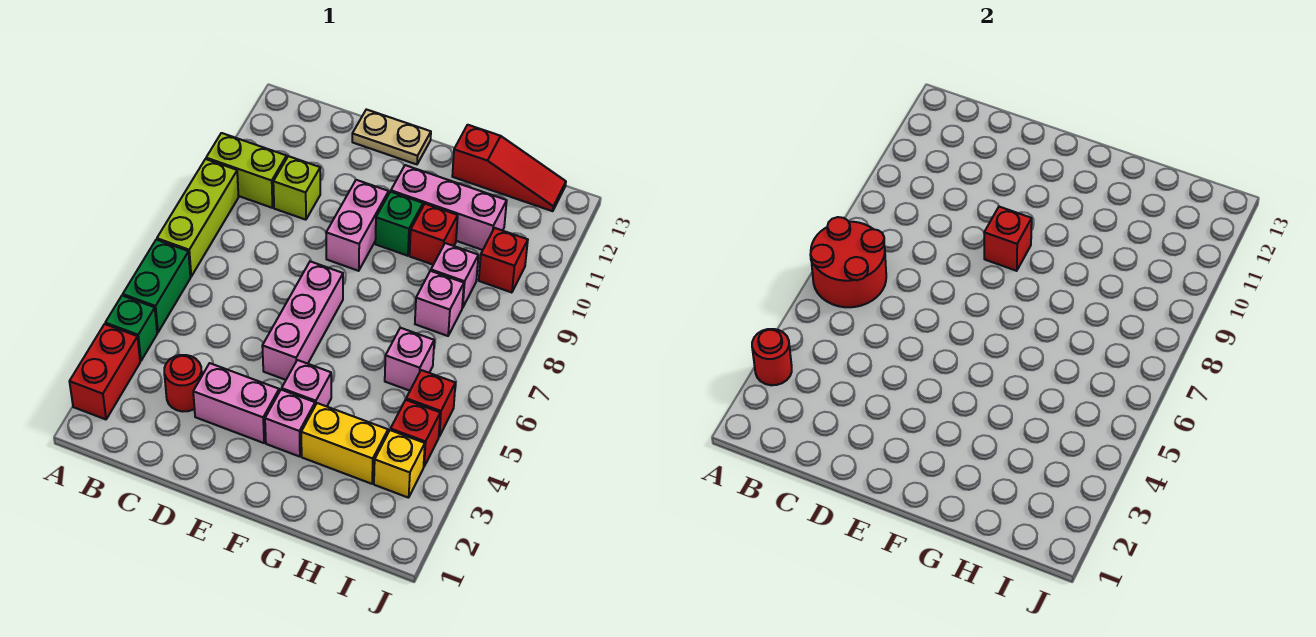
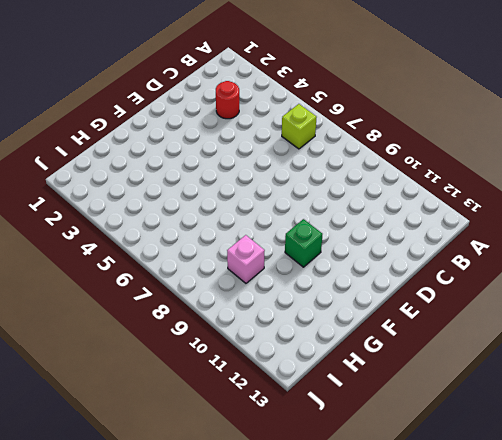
lime 1x1 brick [282,104,317,149] -> lime 1x1 brick moved to [273,156,320,220]
none -> red 1x2 brick [69,324,140,419]
none -> green 1x1 brick [105,296,157,361]
none -> green 1x2 brick [123,240,190,332]

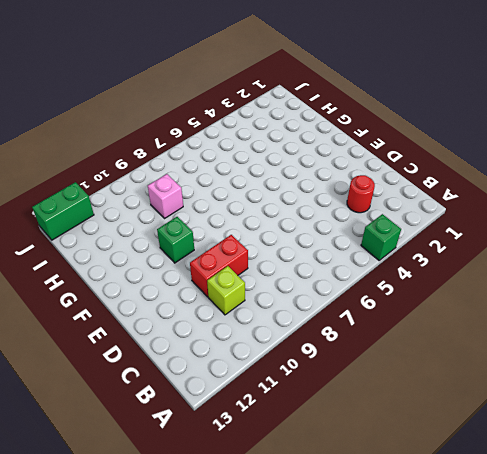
red 1x2 brick [190,235,248,297] -> red 1x2 brick moved to [69,324,140,419]
green 1x2 brick [32,182,94,240] -> green 1x2 brick moved to [123,240,190,332]
none -> lime 1x3 brick [157,159,239,277]
none -> lime 1x2 brick [206,133,287,208]
none -> pink 1x2 brick [193,363,279,443]

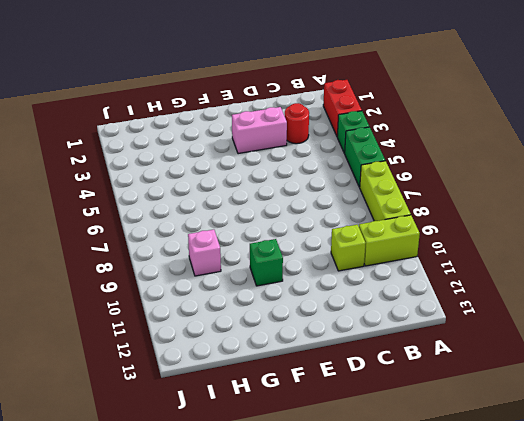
none -> tan 1x2 plate [352,109,431,164]
none -> pink 1x3 brick [262,261,343,380]
none -> pink 1x2 brick [326,180,389,271]

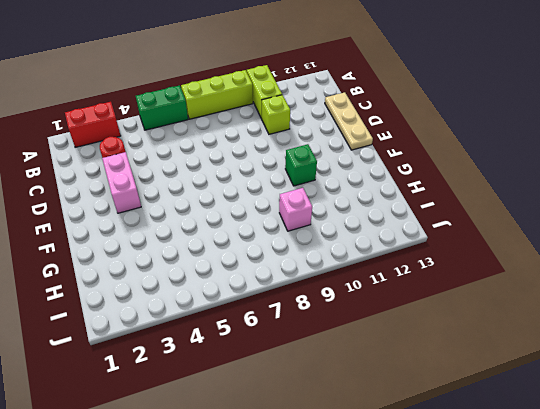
tan 1x3 plate [325,92,373,150] -> tan 1x2 plate [352,109,431,164]
none -> green 1x1 brick [105,296,157,361]
none -> pink 1x3 brick [262,261,343,380]
none -> pink 1x2 brick [326,180,389,271]

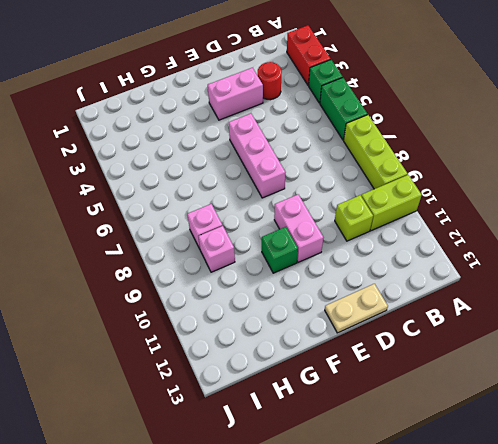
none -> pink 1x1 brick [265,390,315,457]
none -> pink 1x1 brick [282,360,331,406]
none -> pink 1x3 brick [391,165,507,250]

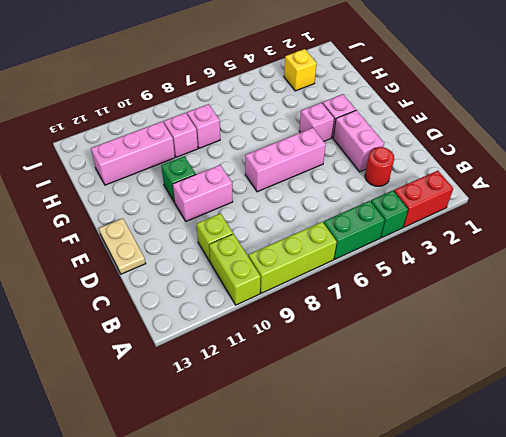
pink 1x3 brick [91,122,175,185] -> pink 1x3 brick turned to [391,165,507,250]
none -> yellow 1x2 brick [301,403,388,484]
none -> red 1x1 brick [410,204,458,265]
none -> red 1x3 slope [452,125,566,211]

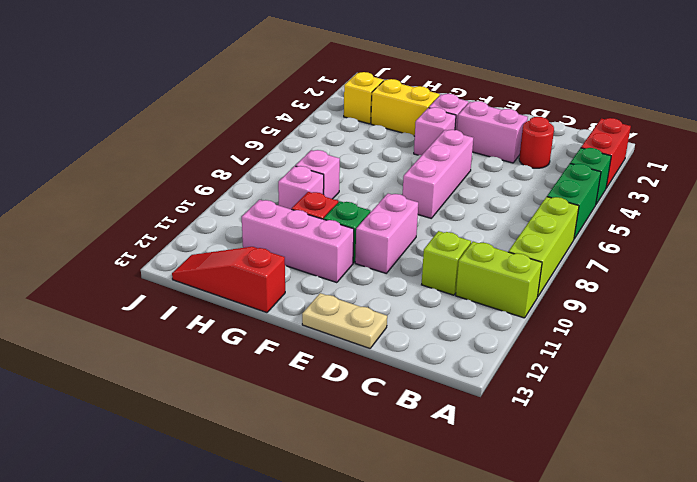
none -> pink 1x1 brick [385,328,434,391]
none -> red 1x1 brick [391,400,440,466]
none -> red 1x1 brick [406,370,455,436]

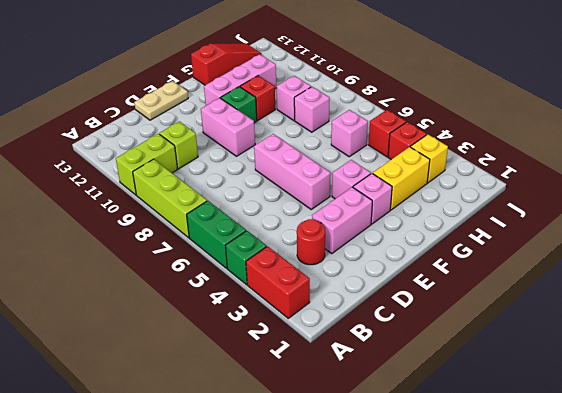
none -> red 1x1 brick [479,228,528,293]
none -> red 1x1 round brick [752,329,792,385]
none -> red 2x2 round brick [810,217,886,307]

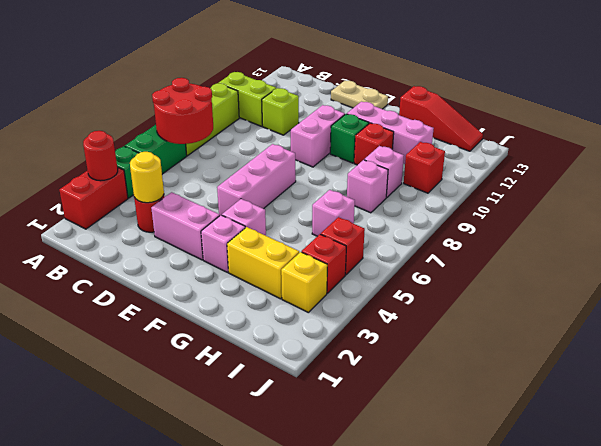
yellow 1x1 round brick [130,152,164,203] -> none
none -> red 1x1 brick [984,207,1032,271]

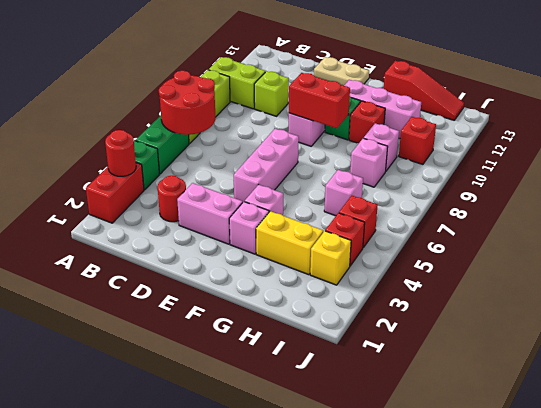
red 1x2 brick [289,73,350,128] -> red 1x1 brick [984,207,1032,271]

